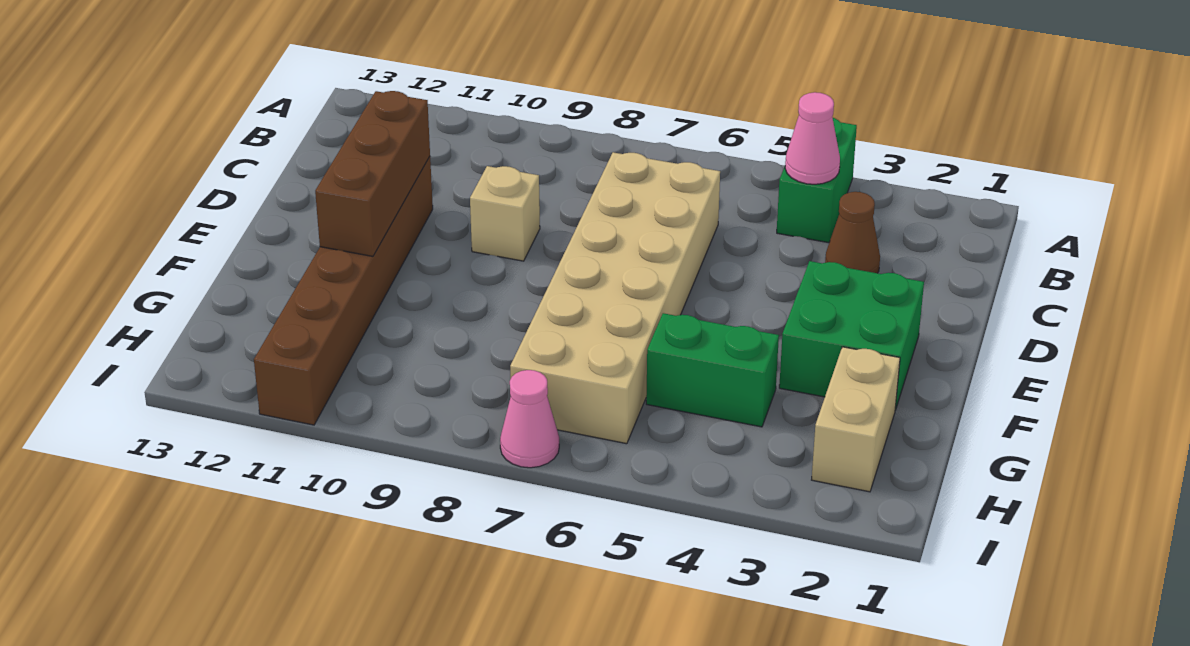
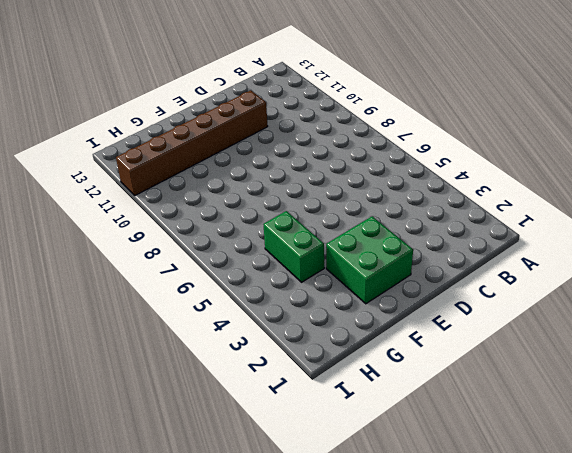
none -> green 1x2 brick [777,118,857,243]
none -> brown 1x1 cone [825,192,880,273]

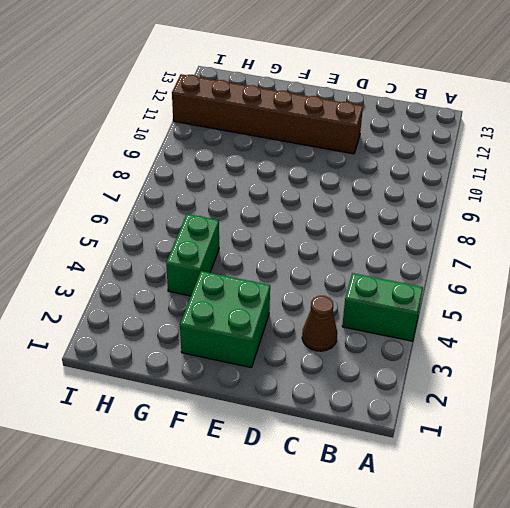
none -> tan 2x6 brick [510,152,720,444]
none -> tan 1x1 brick [470,166,540,261]

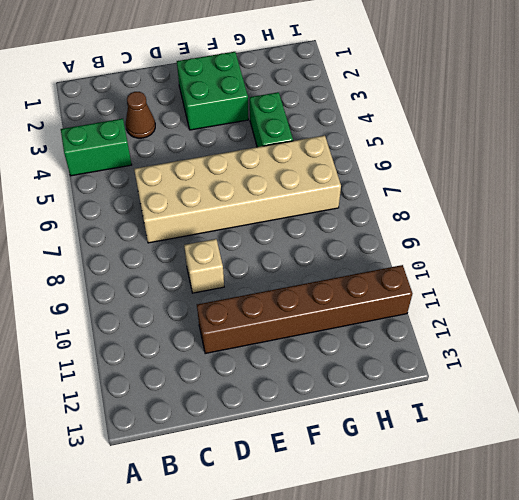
none -> tan 1x2 brick [812,347,900,492]
none -> pink 1x1 cone [500,370,559,468]

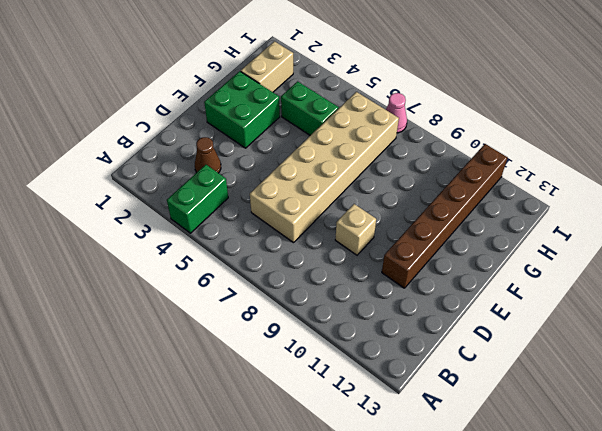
none -> pink 1x1 cone [785,92,840,184]
none -> brown 1x3 brick [315,91,430,256]

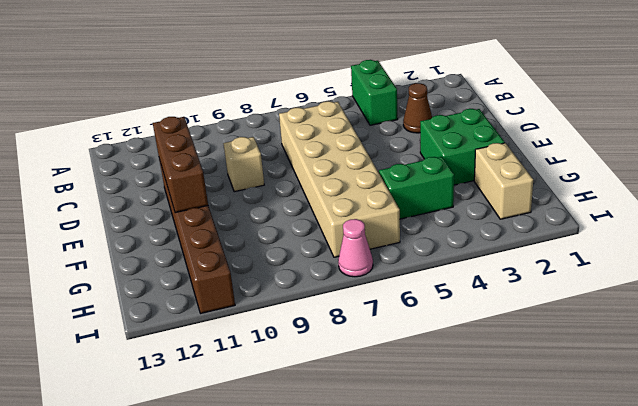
none -> pink 1x1 cone [785,92,840,184]

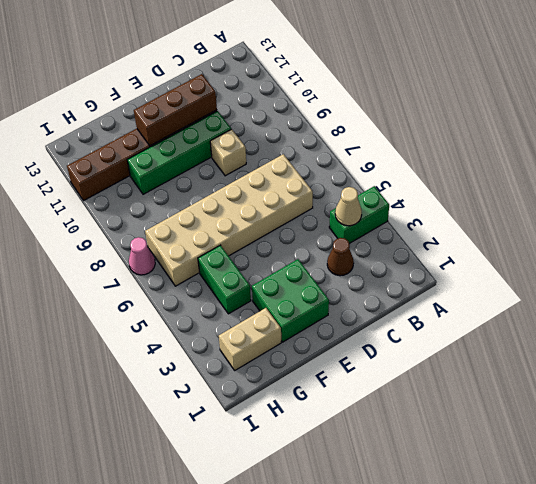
tan 1x1 cone [335,187,362,226] -> pink 1x1 cone [785,92,840,184]
green 1x4 brick [127,111,231,194] -> none

